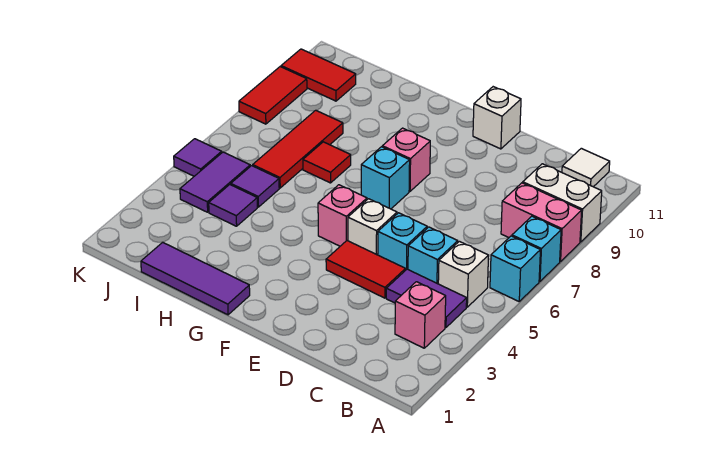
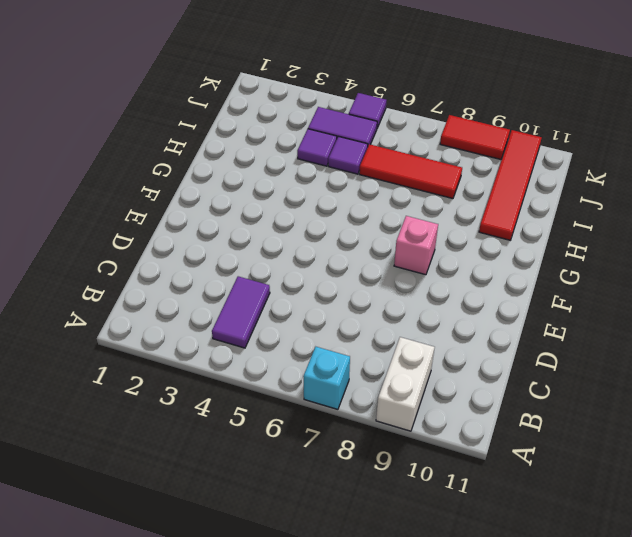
red 1x4 tile [479,130,542,240] -> red 1x2 tile [281,49,356,101]
none -> cyan 1x1 brick [490,236,540,301]
none -> pink 1x2 brick [501,183,582,262]
none -> pink 1x1 brick [395,282,446,348]

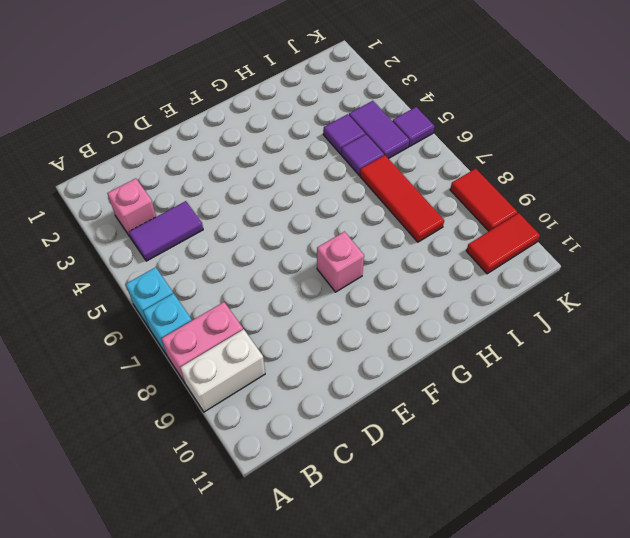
none -> white 1x1 brick [438,241,489,307]
none -> white 1x1 tile [562,148,610,187]
none -> cyan 1x1 brick [408,227,458,284]

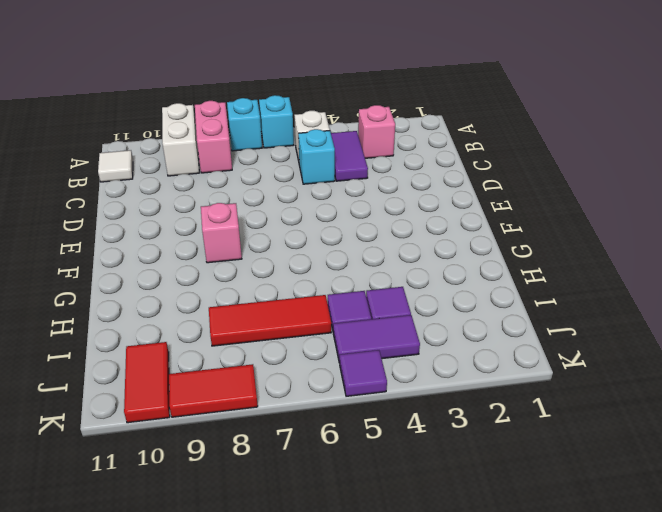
none -> red 1x2 tile [326,241,406,298]
none -> cyan 1x1 brick [378,213,427,270]
none -> white 1x1 brick [348,199,397,255]

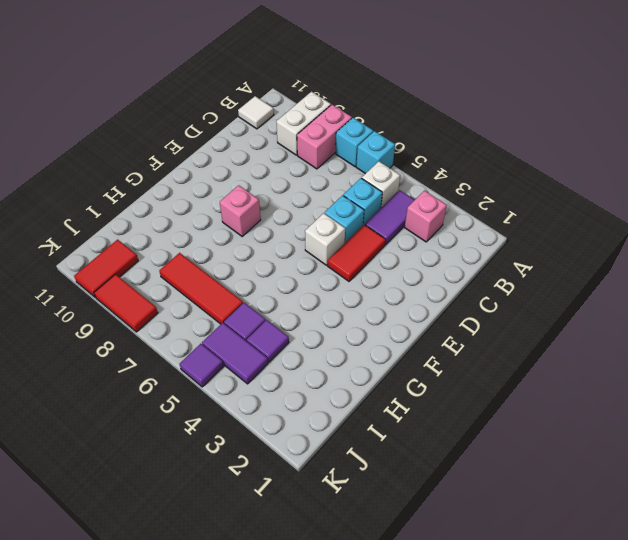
none -> white 1x1 brick [473,87,521,149]
none -> pink 1x1 brick [318,185,367,246]
none -> cyan 1x1 brick [361,147,410,209]

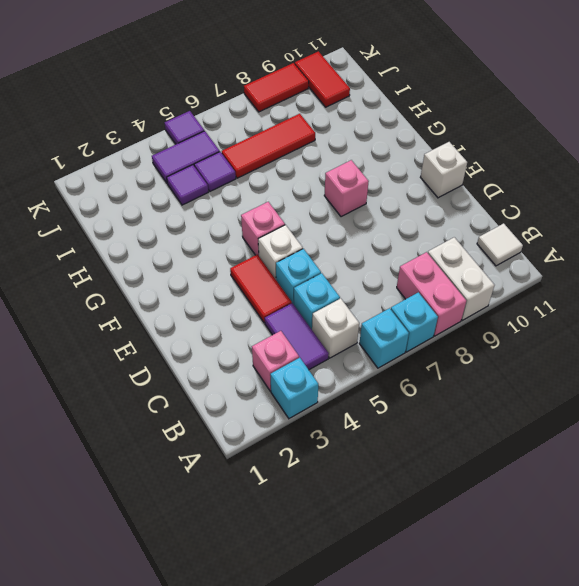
cyan 1x1 brick [270,358,318,418] -> cyan 1x1 brick moved to [361,147,410,209]
none -> purple 1x3 tile [141,242,250,315]
none -> red 1x1 tile [303,142,351,183]

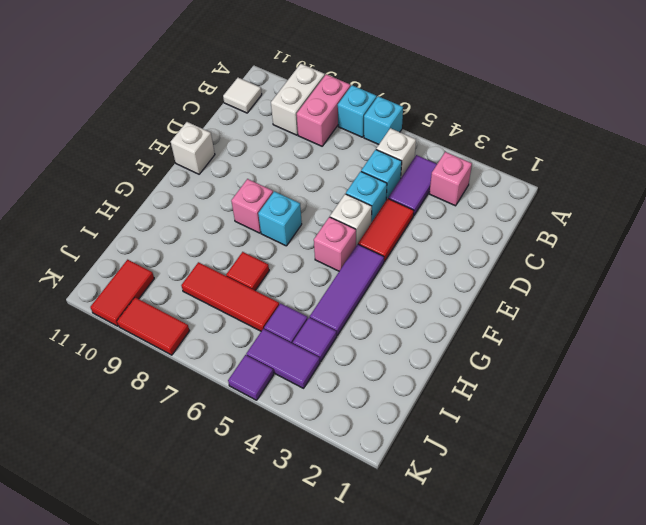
purple 1x3 tile [310,244,384,335] -> purple 1x3 tile moved to [141,242,250,315]

